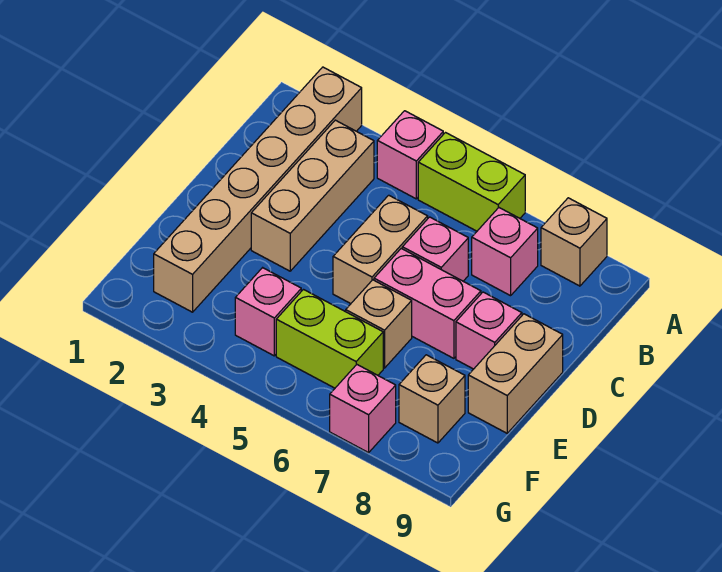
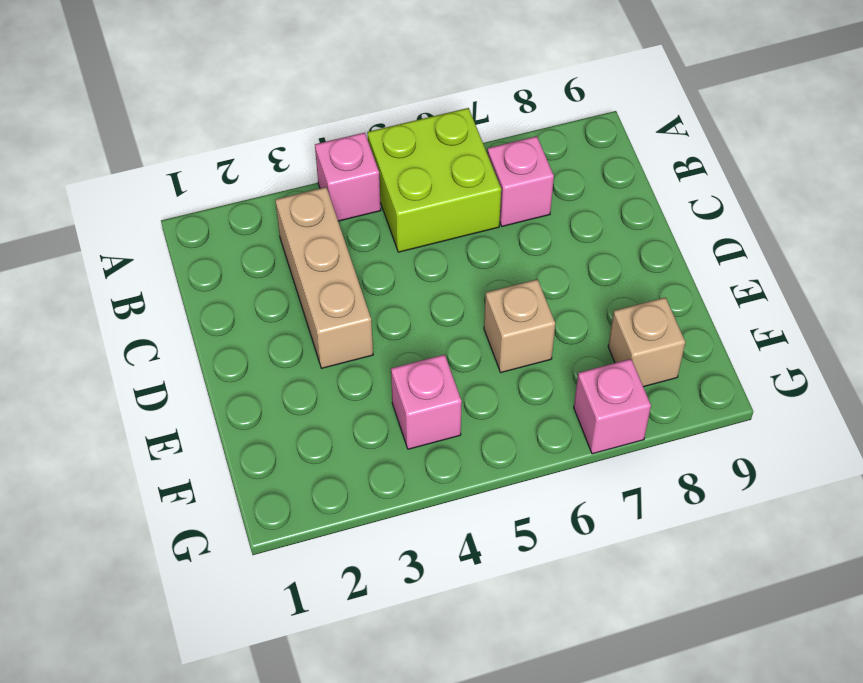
lime 2x2 brick [367,108,501,252] -> lime 1x2 brick [418,133,525,231]
none -> tan 1x6 brick [154,67,362,312]
none -> tan 1x1 brick [541,198,607,286]
none -> tan 1x2 brick [333,195,428,304]

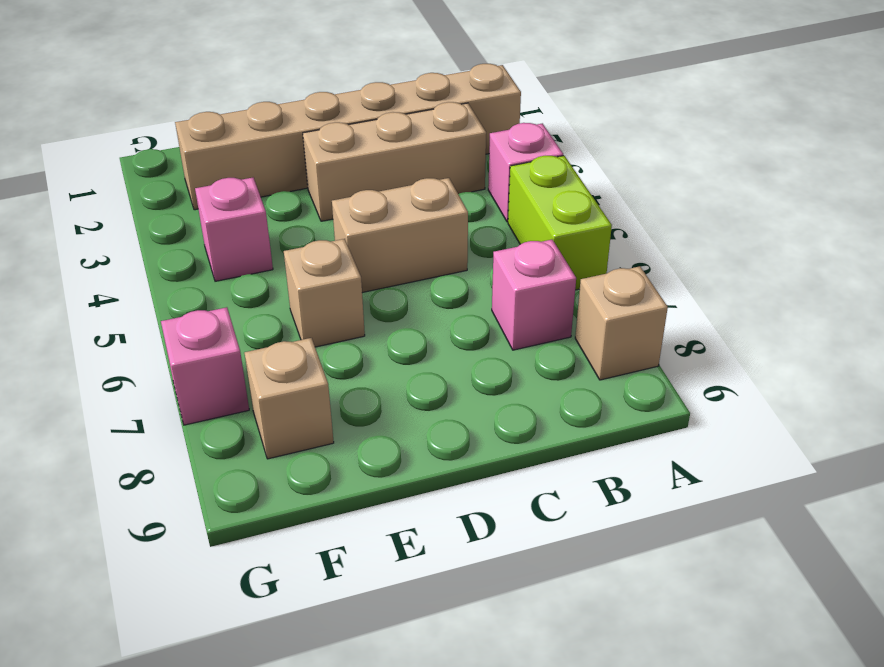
none -> pink 1x1 brick [402,217,468,281]
none -> pink 1x2 brick [374,249,481,358]
none -> pink 1x1 brick [456,292,522,369]

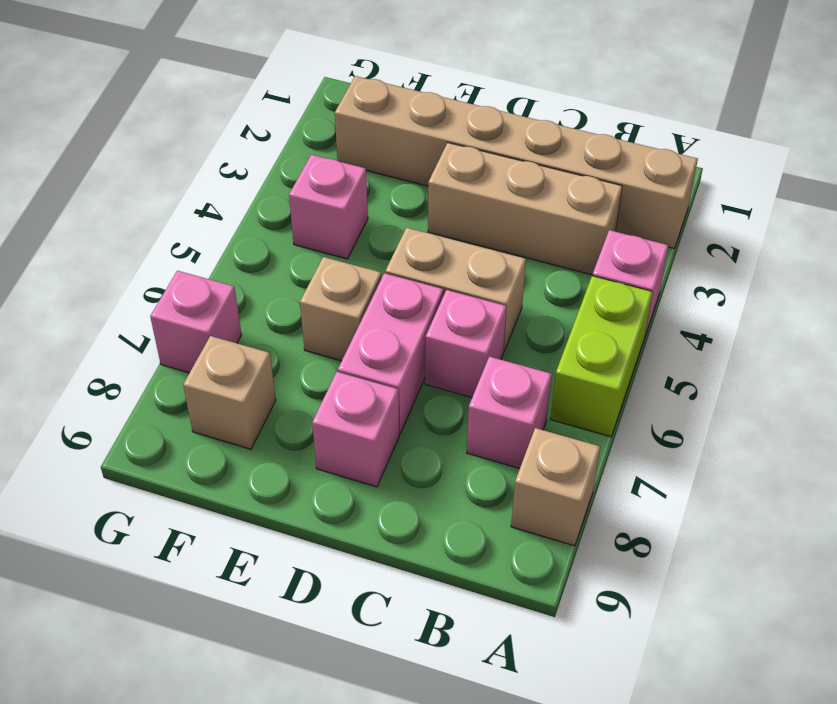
none -> tan 1x2 brick [468,314,563,433]
none -> lime 1x2 brick [276,290,383,388]

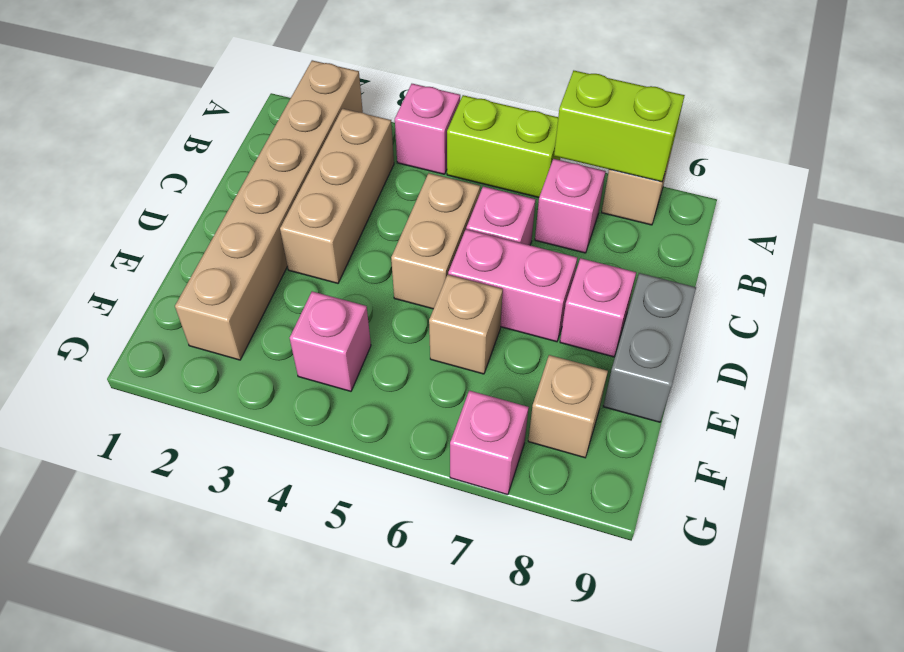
lime 1x2 brick [554,71,685,182] -> lime 1x2 brick moved to [276,290,383,388]
grey 1x2 brick [603,273,696,422] -> tan 1x2 brick [468,314,563,433]

